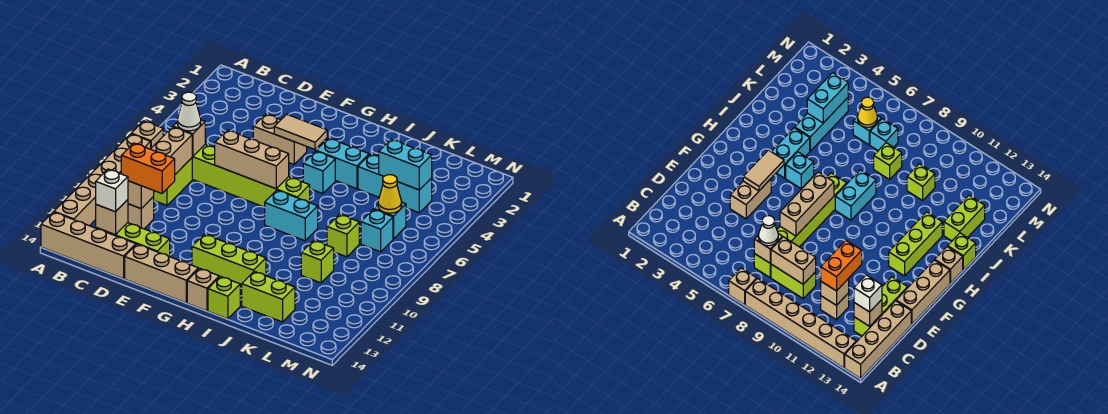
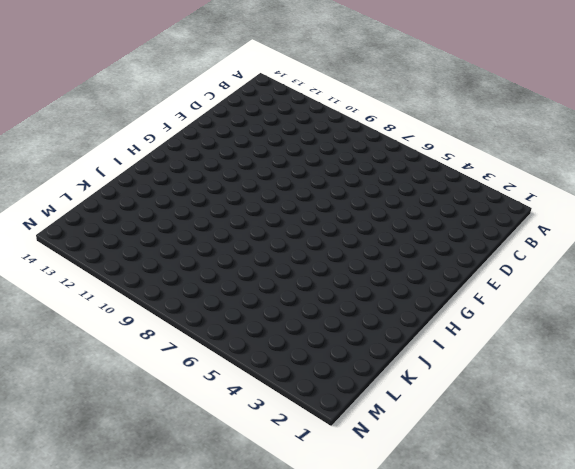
none -> tan 1x1 brick [131,121,163,148]
none -> tan 1x6 brick [54,134,151,226]
none -> tan 1x4 brick [41,212,136,279]
none -> lime 1x6 brick [192,145,310,207]

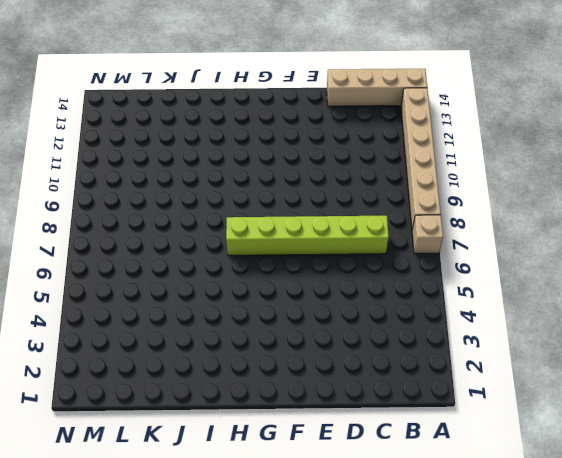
none -> lime 1x2 brick [153,158,192,205]
none -> tan 1x1 brick [128,197,154,229]
none -> lime 1x3 brick [96,223,170,257]
none -> tan 1x2 brick [253,114,307,164]

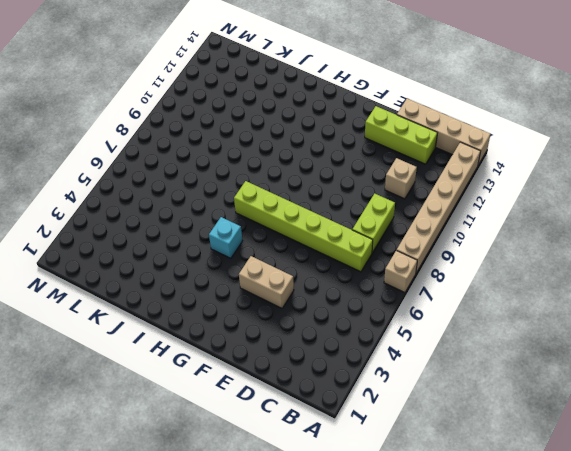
none -> tan 1x3 brick [125,244,198,303]
none -> lime 1x3 brick [192,234,266,288]
none -> cyan 1x2 brick [316,138,369,189]
none -> cyan 1x2 brick [264,190,318,241]

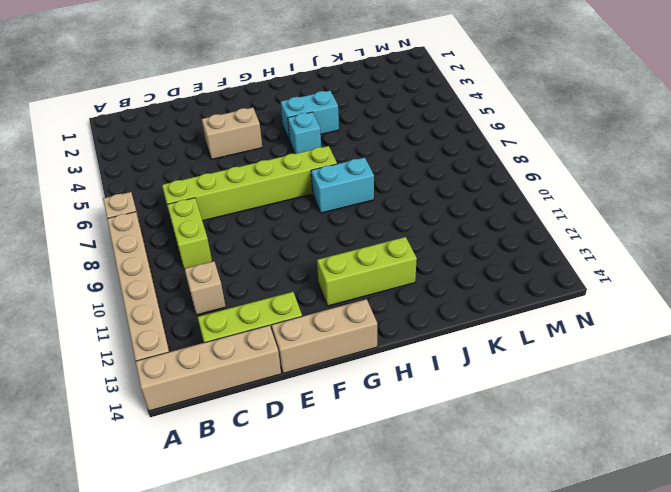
none -> tan 1x1 brick [187,268,219,311]
none -> lime 1x1 brick [208,276,240,319]
none -> cyan 1x3 brick [358,154,432,213]
none -> lime 1x2 brick [241,271,295,322]

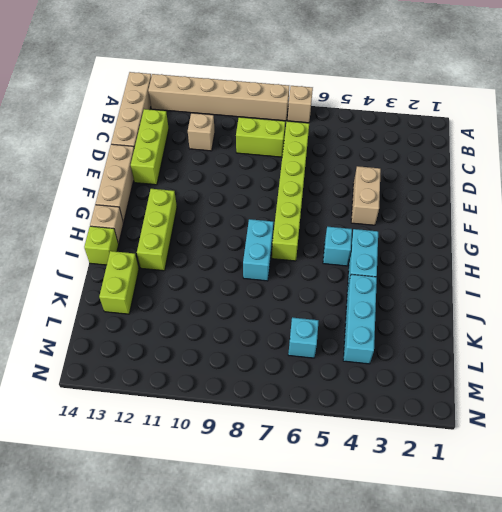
none -> lime 1x1 brick [327,214,359,257]
none -> lime 1x1 brick [301,240,334,283]
none -> cyan 1x1 brick [361,209,393,252]
none -> tan 1x1 brick [173,120,205,157]

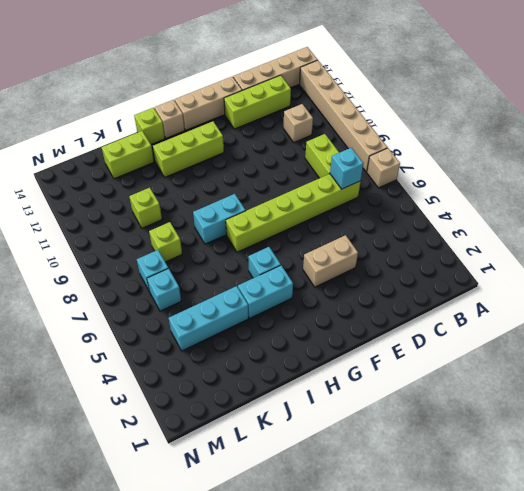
cyan 1x1 brick [330,148,363,189] -> tan 1x1 brick [173,120,205,157]
none -> tan 1x2 brick [151,127,192,174]
none -> tan 1x1 brick [128,181,154,209]
none -> tan 1x1 brick [96,200,128,235]
none -> tan 1x3 brick [215,130,289,189]

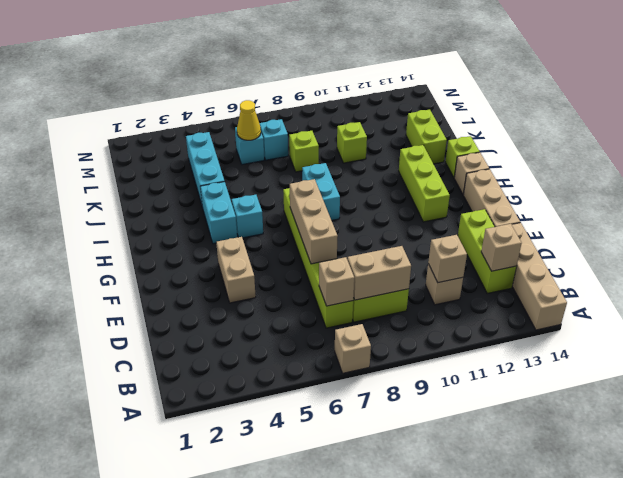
none -> tan 1x6 brick [54,134,151,226]
none -> tan 1x2 tile [274,114,327,150]
none -> cyan 1x2 brick [379,139,432,190]
none -> white 1x1 cone [177,92,201,131]

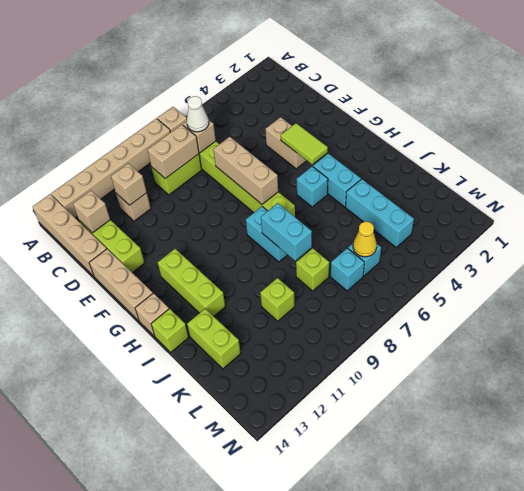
lime 1x2 tile [281,123,328,165] -> tan 1x2 tile [274,114,327,150]
cyan 1x2 brick [261,203,312,261] -> cyan 1x2 brick moved to [379,139,432,190]
none -> orange 1x2 brick [121,143,175,193]
none -> white 1x1 brick [96,169,128,212]

